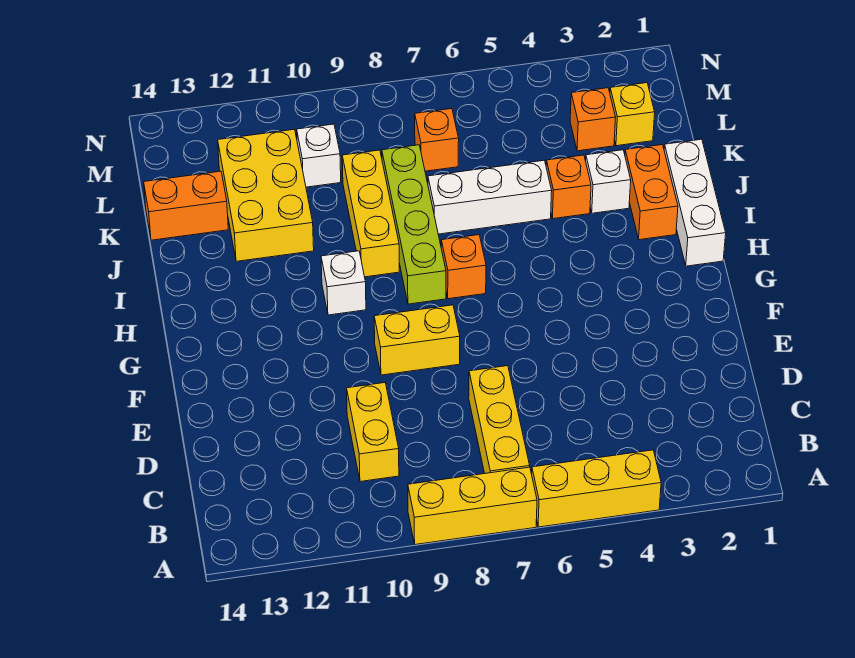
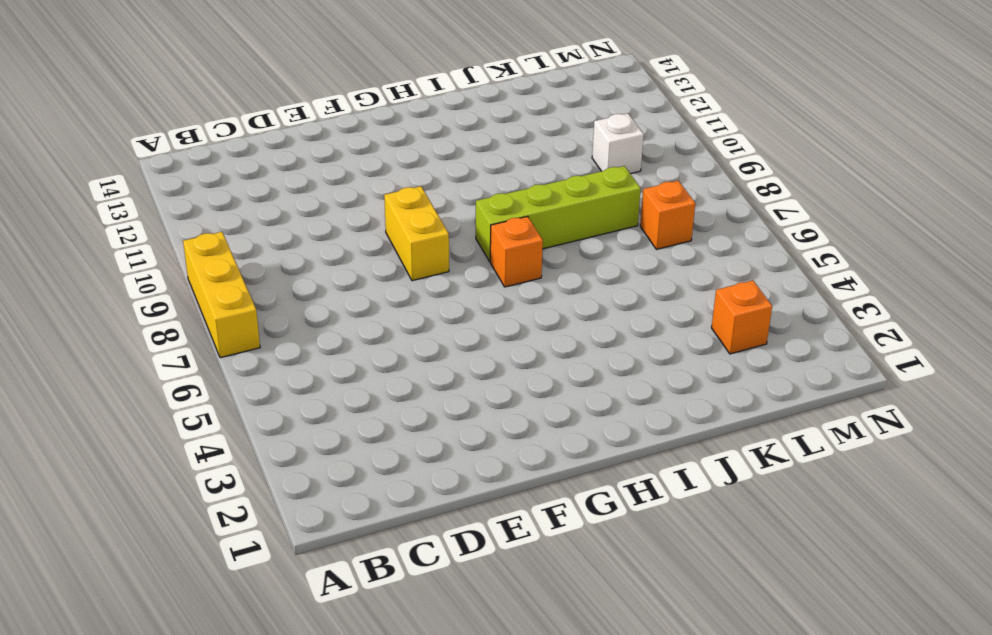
none -> yellow 1x3 brick [532,450,661,527]
none -> yellow 1x3 brick [469,366,530,473]
none -> yellow 1x2 brick [347,383,399,482]

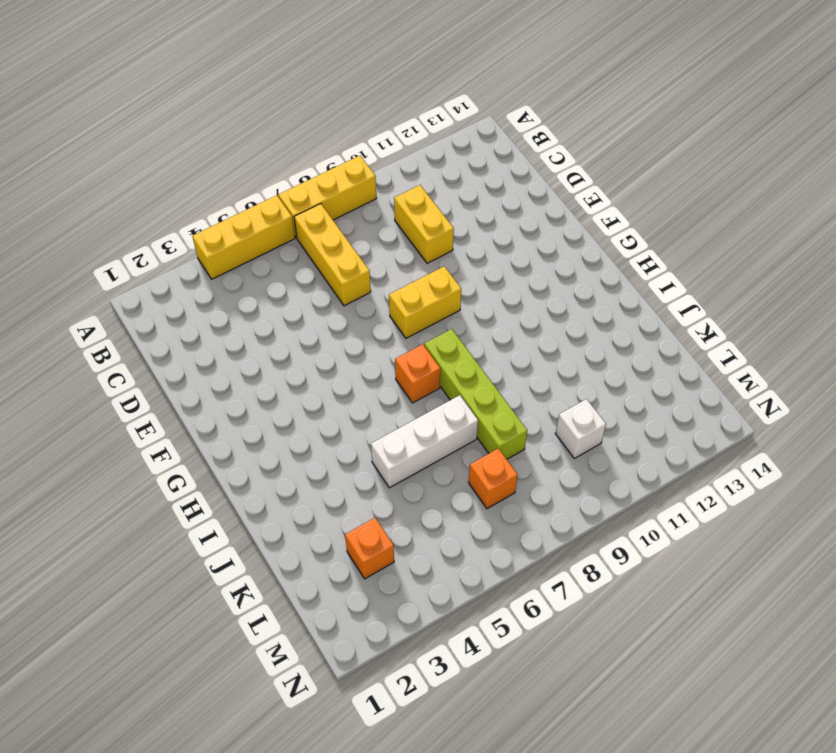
none -> white 1x3 brick [664,139,726,266]
none -> white 1x1 brick [321,251,366,315]
none -> orange 1x2 brick [625,145,678,240]

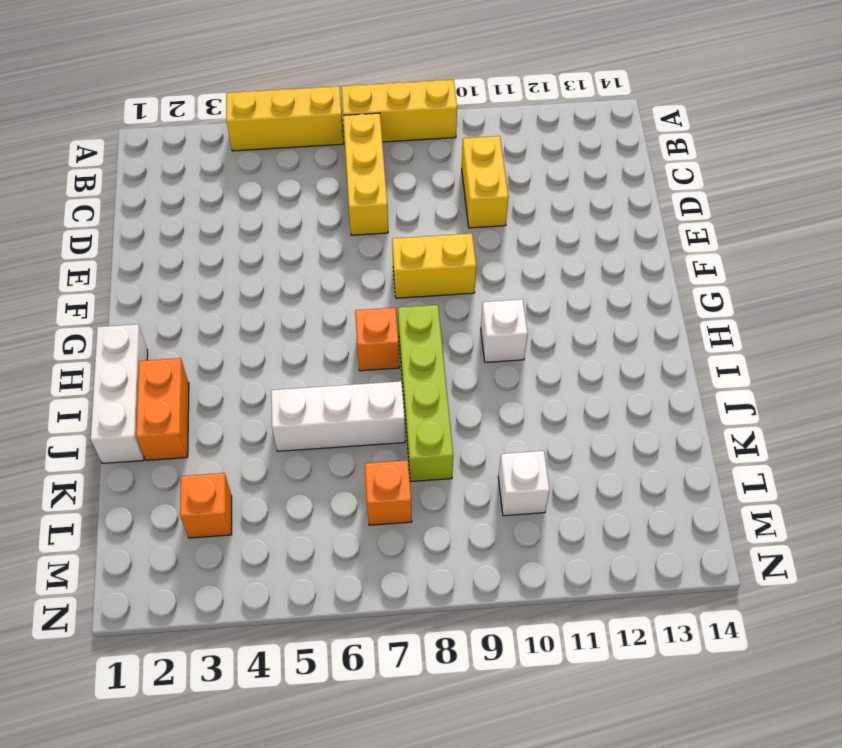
none -> yellow 1x3 brick [342,150,399,277]
none -> white 1x1 brick [586,150,631,213]
none -> orange 1x1 brick [546,155,591,219]

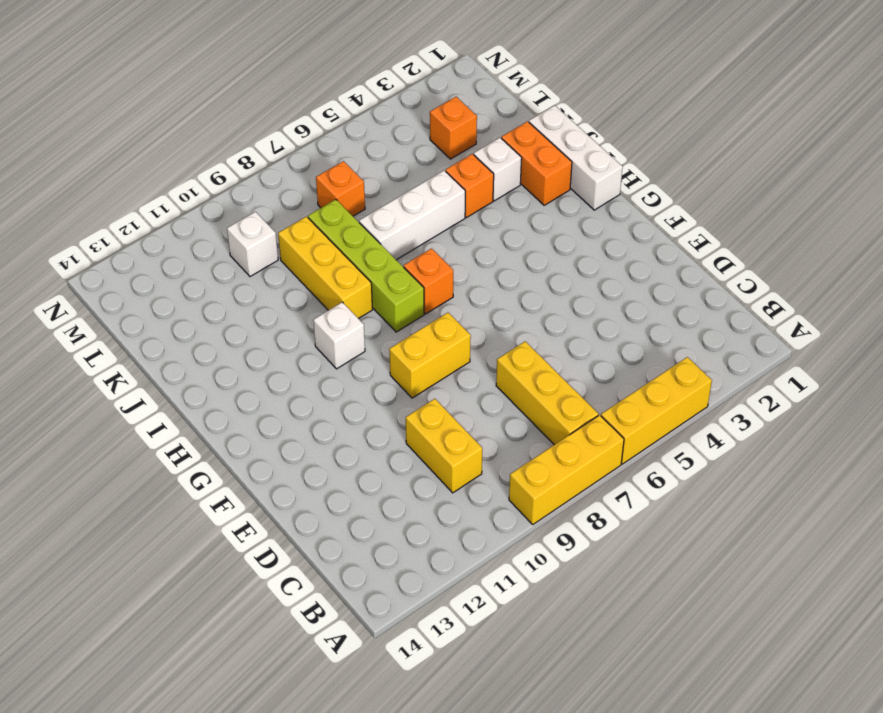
none -> yellow 2x3 brick [218,129,314,261]
none -> orange 1x2 brick [144,171,228,240]
none -> yellow 1x1 brick [610,83,655,146]

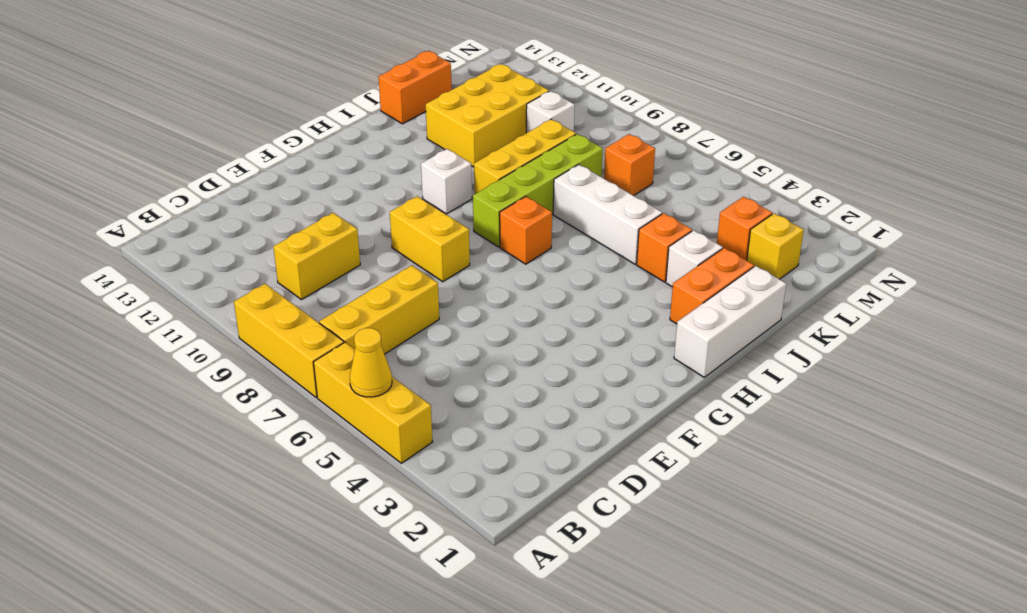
yellow 1x1 cone [350,328,392,397] -> none
orange 1x2 brick [378,51,452,124] -> orange 1x2 brick turned to [144,171,228,240]

